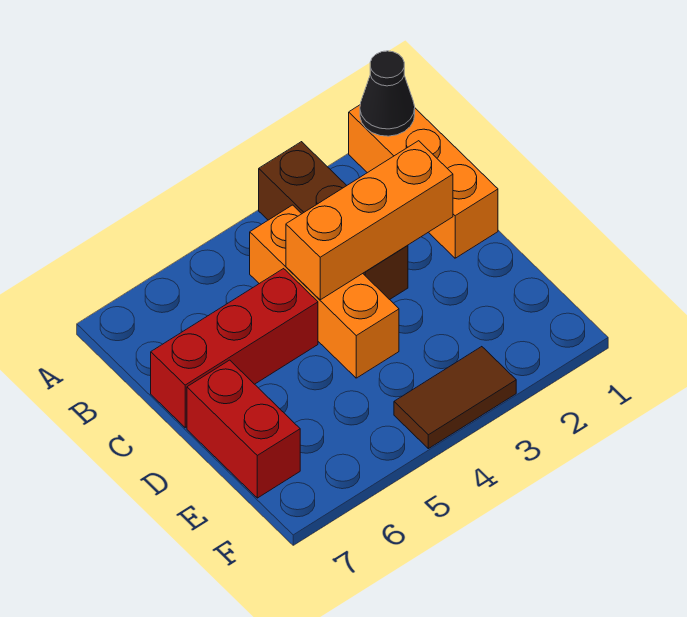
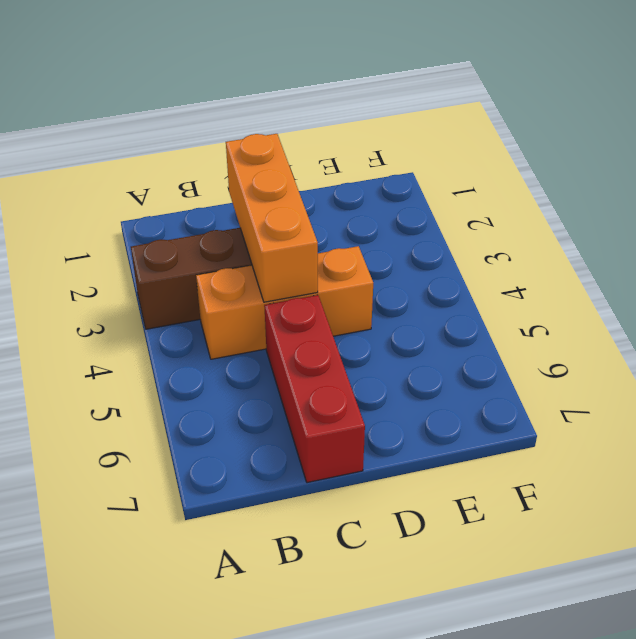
none -> orange 1x3 brick [349,105,498,258]
none -> red 1x2 brick [187,360,300,498]

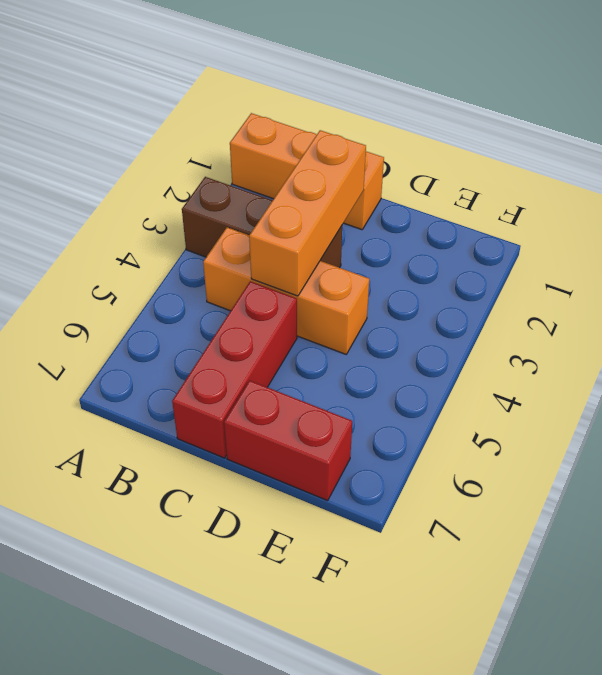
none -> brown 1x2 tile [394,347,516,449]
none -> black 1x1 cone [360,51,415,136]

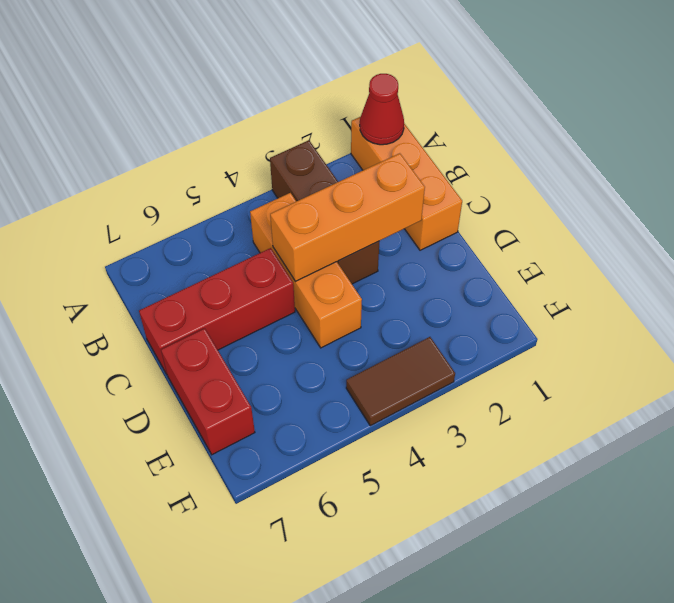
red 1x1 cone [360,74,404,145] -> black 1x1 cone [360,51,415,136]

